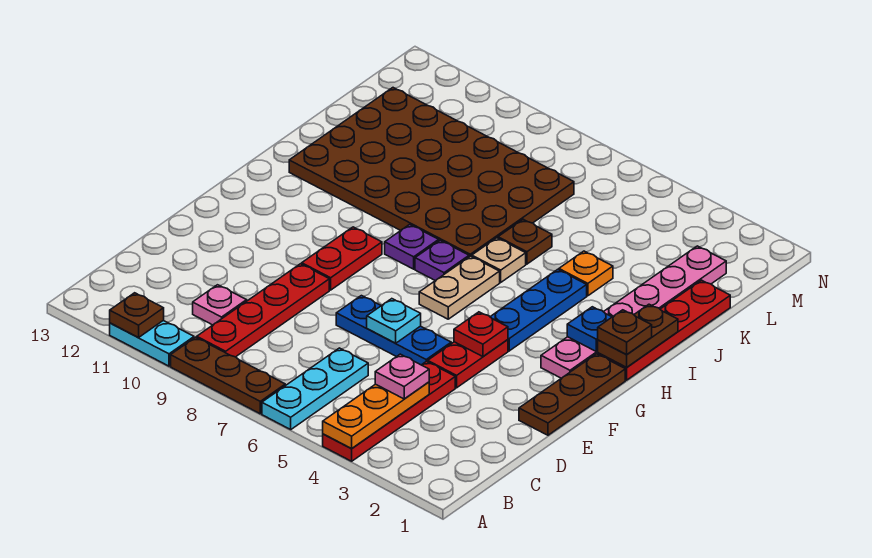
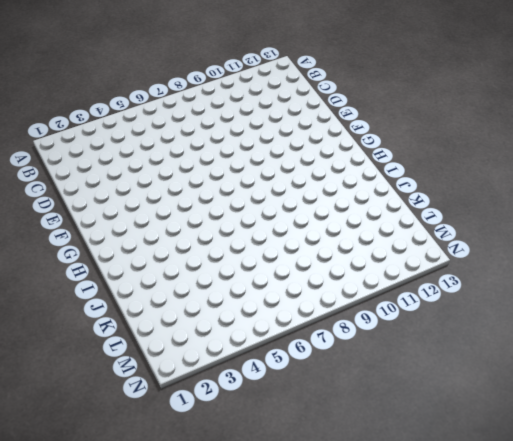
none -> red 1x4 plate [323,361,455,461]
none -> cyan 1x3 plate [262,348,368,429]
none -> brown 1x3 plate [171,337,285,414]

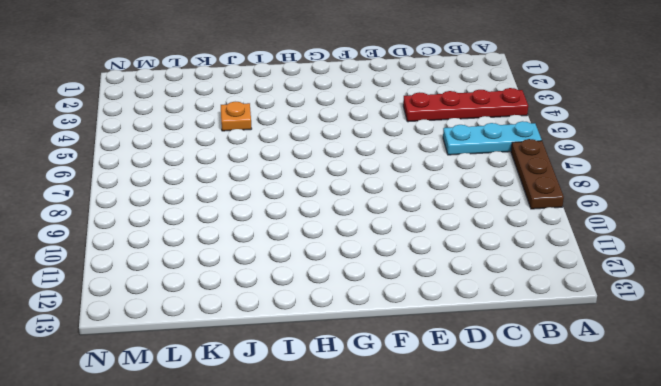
none -> cyan 1x2 plate [110,321,194,366]
none -> red 1x4 plate [197,264,329,357]
none -> pink 1x1 plate [193,285,247,325]

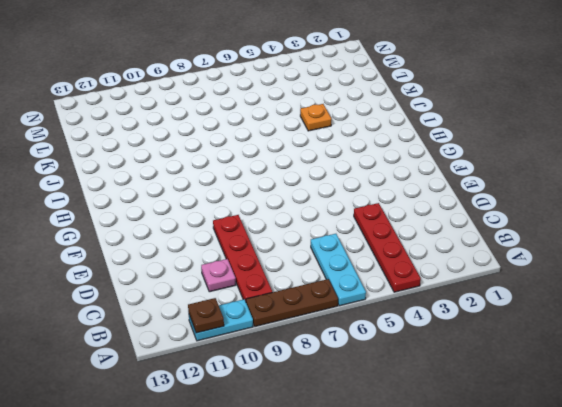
none -> brown 1x3 plate [519,354,625,435]
none -> red 1x2 plate [428,340,508,388]
none -> blue 1x3 plate [336,296,451,365]

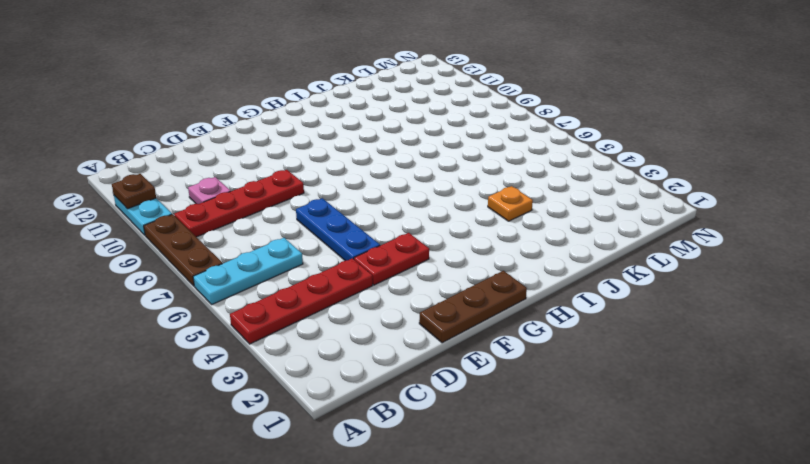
none -> red 1x2 plate [302,227,382,290]
none -> pink 1x6 plate [541,246,726,378]
none -> blue 1x3 plate [490,269,587,351]

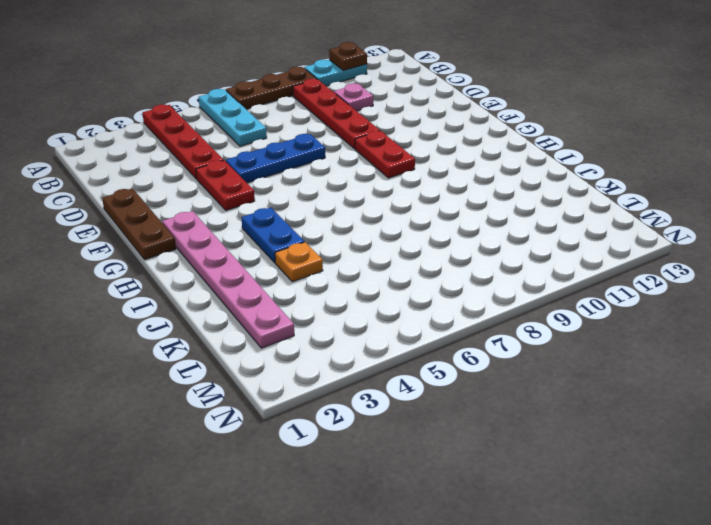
blue 1x2 plate [242,208,304,263] -> blue 1x3 plate [490,269,587,351]
none -> tan 1x2 plate [419,256,500,319]
none -> red 1x4 plate [598,280,730,380]
none -> purple 1x1 plate [415,240,469,281]

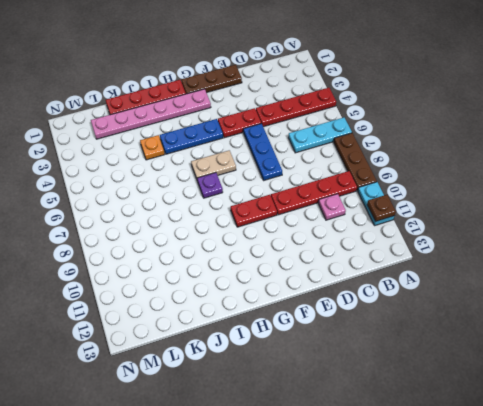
none -> purple 1x1 plate [385,224,439,269]
none -> tan 1x1 plate [472,238,526,282]
none -> brown 4x6 plate [289,88,574,257]

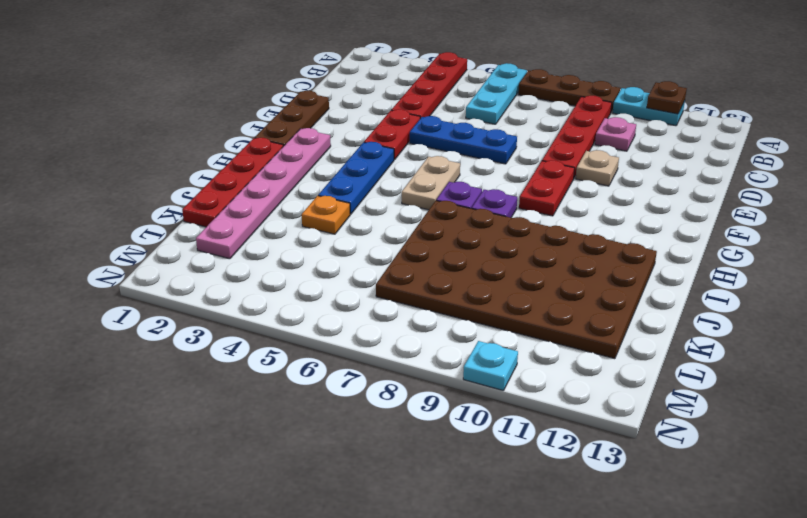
tan 1x1 plate [576,150,619,186] -> tan 1x1 plate moved to [472,238,526,282]
cyan 1x1 plate [463,341,518,391] -> cyan 1x1 plate moved to [367,299,421,343]
none -> brown 1x1 plate [498,219,552,264]
none -> orange 1x3 plate [323,382,429,448]
none -> red 1x1 plate [454,312,508,357]

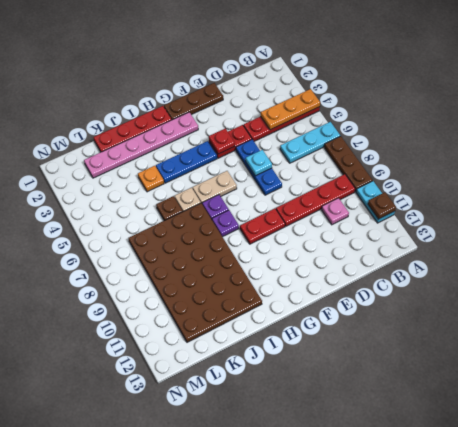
none -> brown 1x2 plate [598,304,678,367]
none -> blue 1x1 plate [567,307,612,352]
none -> pink 1x1 plate [375,354,429,399]

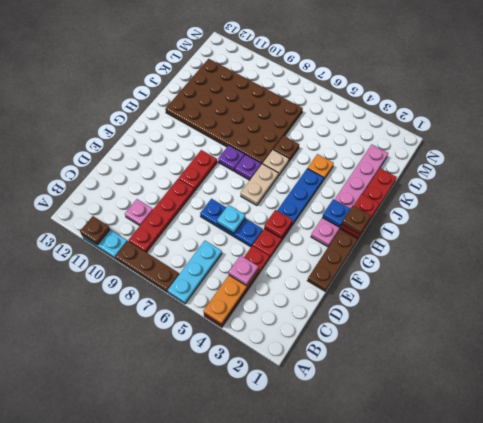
red 1x2 plate [341,194,379,238] -> brown 1x2 plate [598,304,678,367]

